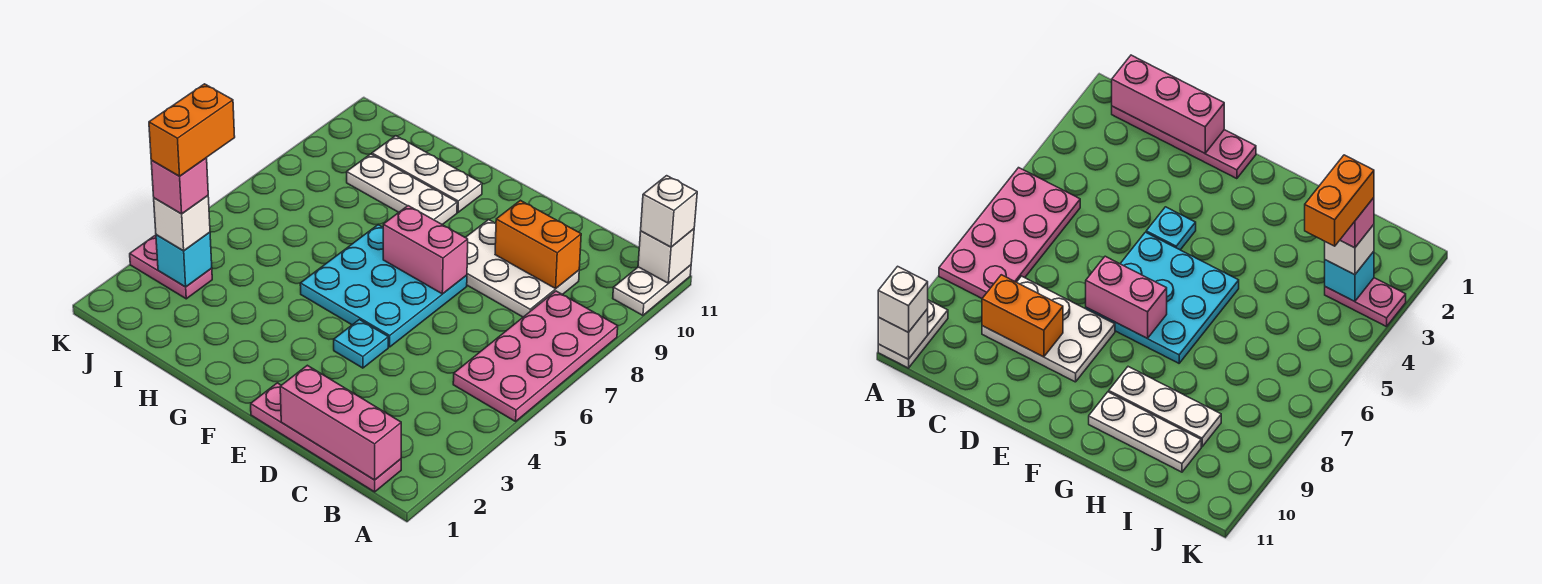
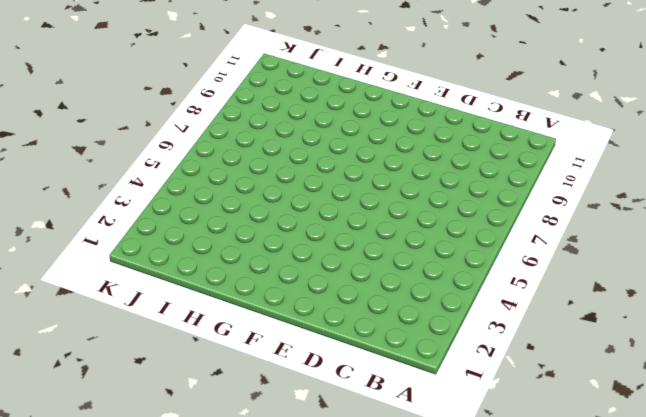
none -> pink 2x4 plate [453,291,618,421]
none -> white 1x2 plate [613,265,691,315]
none -> pink 1x4 plate [251,383,401,492]

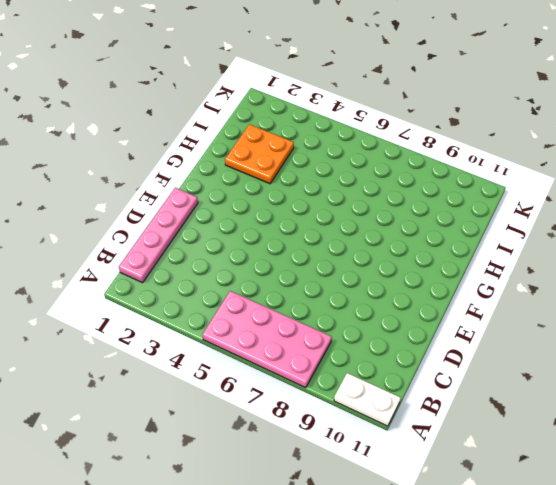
orange 2x2 plate [225,124,294,184] -> none
none -> white 2x3 plate [465,220,579,317]
none -> cyan 1x1 plate [334,320,388,368]
none -> cyan 3x3 plate [300,225,467,347]

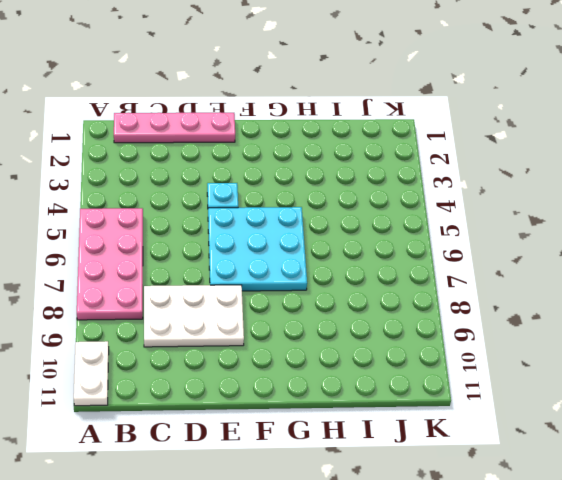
none -> white 1x3 plate [347,154,457,225]
none -> white 1x3 plate [372,136,482,212]
none -> pink 1x2 plate [130,235,212,299]

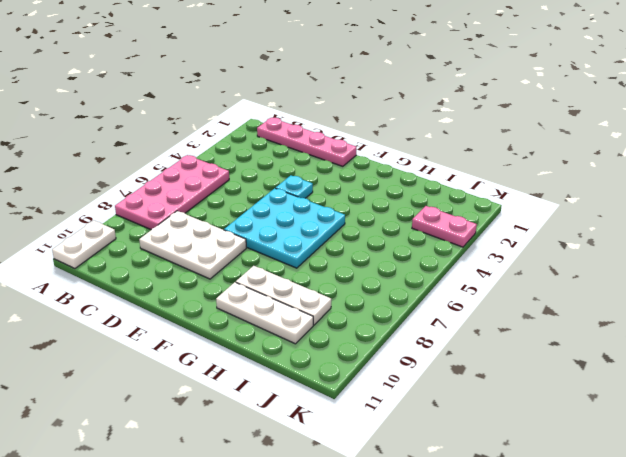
none -> white 1x1 brick [638,229,694,283]
none -> pink 1x3 brick [280,365,401,480]
none -> orange 1x2 brick [495,200,581,288]

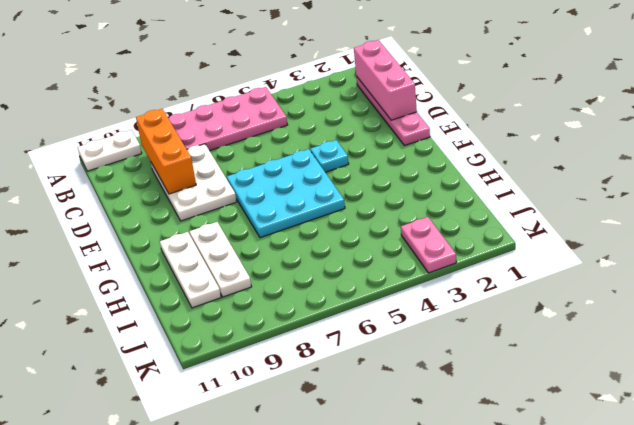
orange 1x3 brick [136,109,196,194] -> orange 1x2 brick [495,200,581,288]
none -> white 1x1 brick [638,229,694,283]
none -> pink 1x2 brick [383,206,468,294]
none -> cyan 1x1 brick [156,232,212,287]

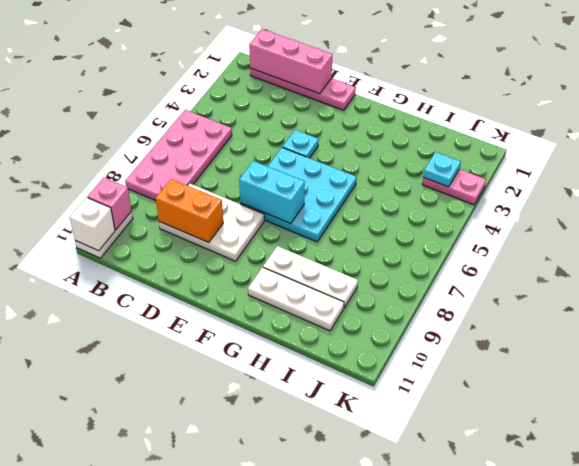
pink 1x1 brick [88,178,132,230] -> pink 1x1 brick moved to [151,158,208,214]
cyan 1x2 brick [239,161,305,224] -> pink 1x2 brick [383,206,468,294]
cyan 1x1 plate [423,152,461,187] -> cyan 1x1 brick [156,232,212,287]
none -> white 1x1 brick [641,176,697,247]
none -> white 1x1 brick [154,196,210,251]
none -> orange 1x2 brick [149,84,235,176]

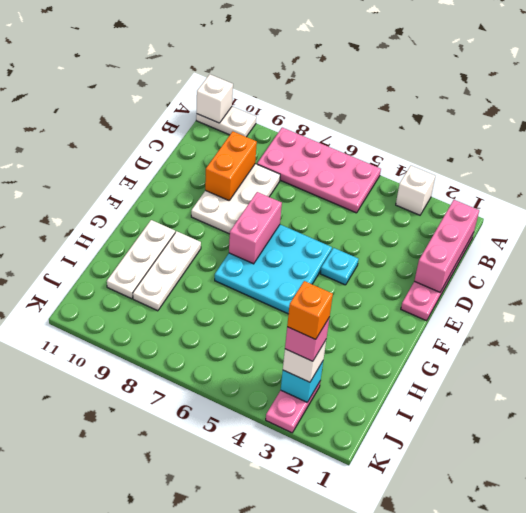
white 1x1 brick [396,166,435,215] -> white 1x1 brick moved to [641,176,697,247]
orange 1x1 brick [287,281,333,339] -> orange 1x2 brick [149,84,235,176]

